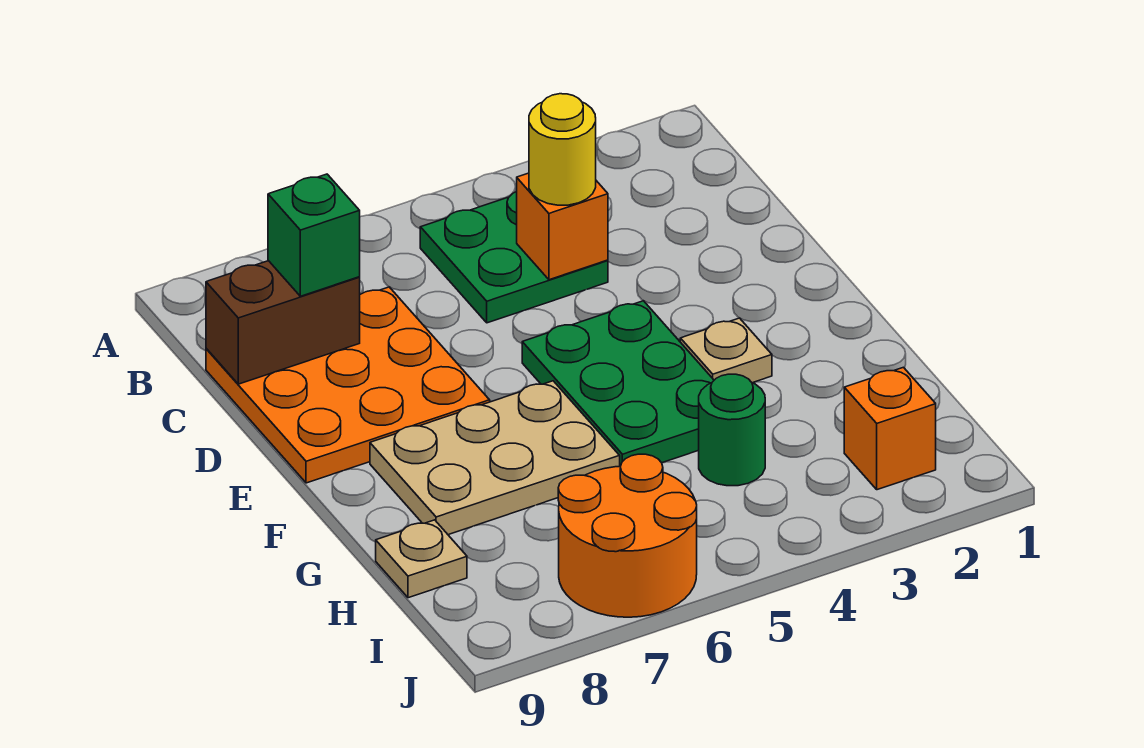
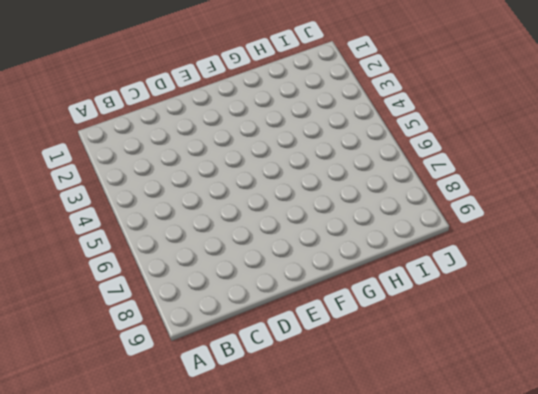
none -> green 2x2 plate [420,192,608,323]
none -> orange 3x3 plate [206,287,490,483]
none -> green 2x3 plate [522,301,714,466]

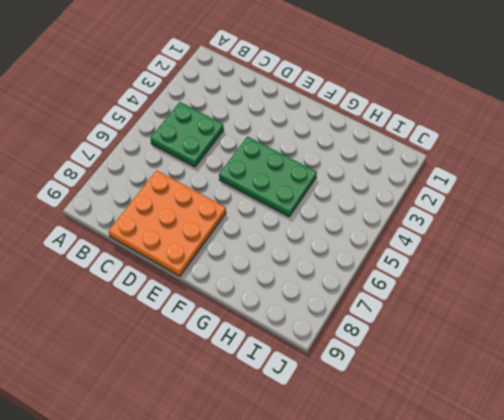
none -> tan 1x1 plate [680,318,772,383]
none -> tan 2x3 plate [370,381,620,535]
none -> green 1x1 round brick [699,374,765,486]

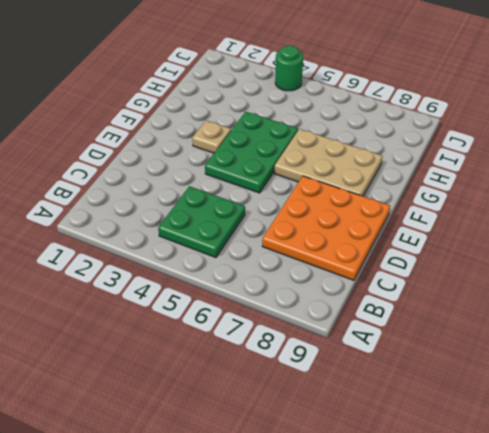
green 1x1 round brick [275,46,303,91] -> green 1x1 round brick moved to [699,374,765,486]
none -> tan 1x1 plate [376,520,467,598]
none -> orange 1x1 brick [844,367,936,490]
none -> orange 2x2 round brick [558,454,697,617]

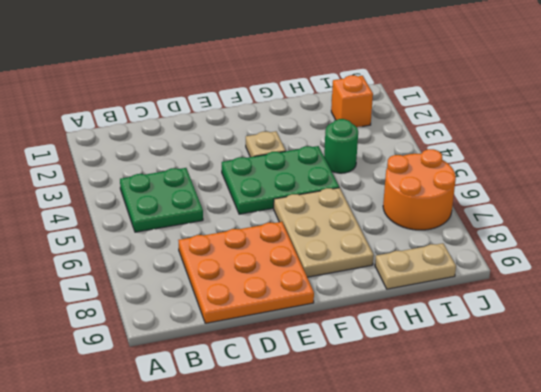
tan 1x2 plate [375,243,456,289] -> tan 1x1 plate [376,520,467,598]
none -> orange 1x1 brick [517,173,608,280]
none -> brown 1x2 brick [206,261,360,384]
none -> yellow 1x1 round brick [529,94,596,205]

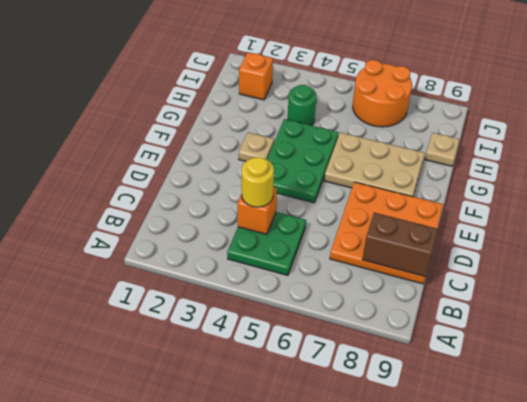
none -> green 1x1 brick [268,174,360,296]

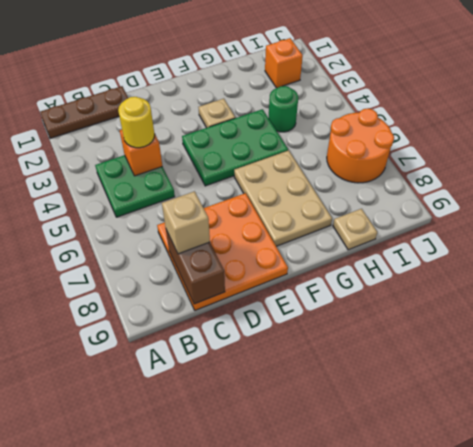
brown 1x3 plate [40,86,128,138] -> none
tan 1x1 brick [162,191,210,254] -> green 1x1 brick [268,174,360,296]

